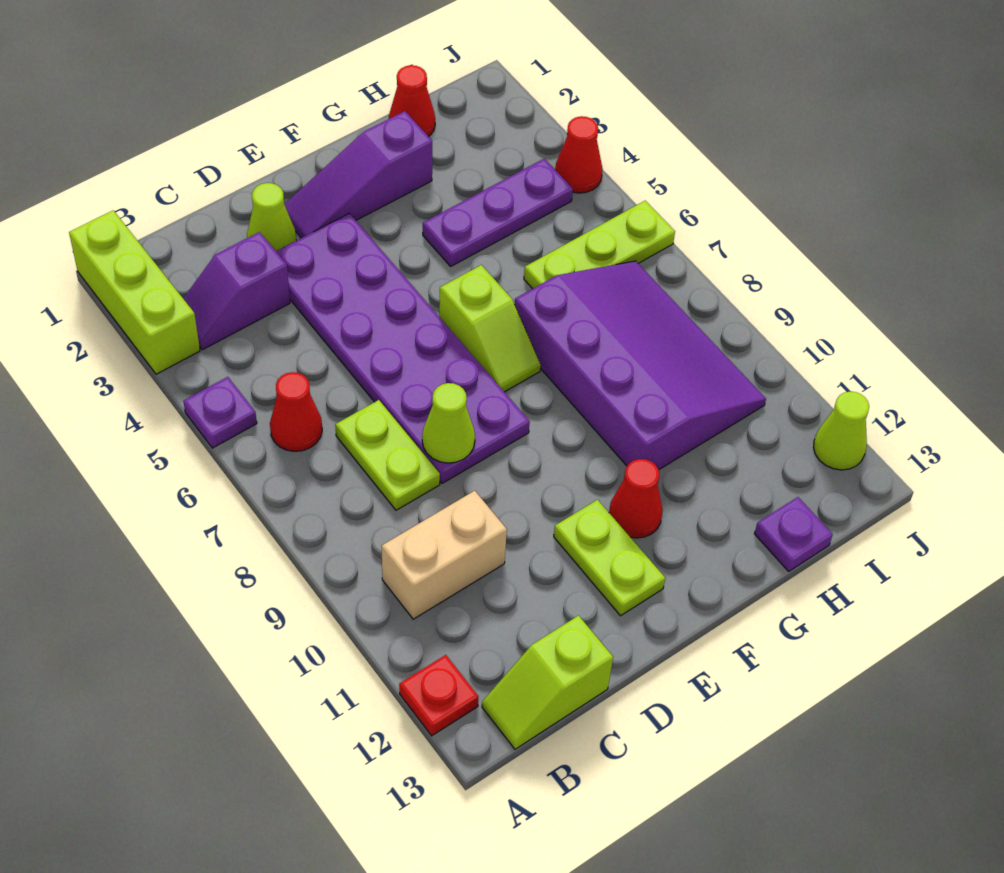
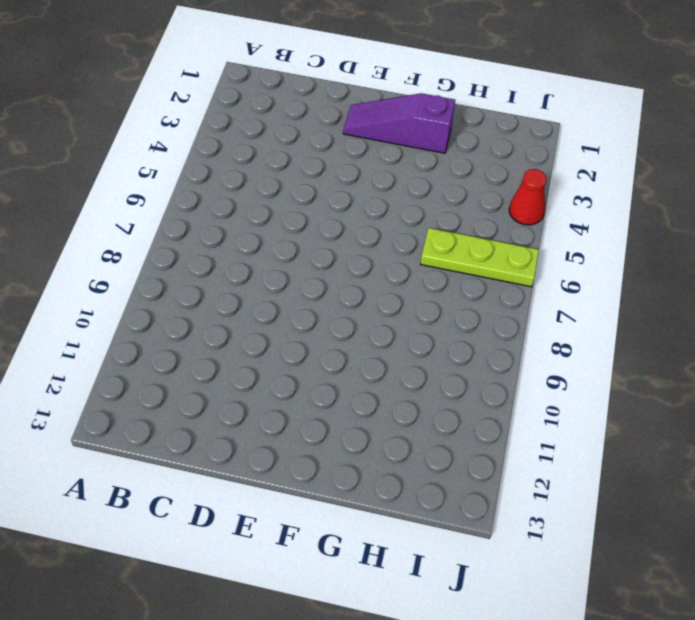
none -> lime 1x3 brick [69,210,200,374]
none -> purple 1x1 plate [183,377,257,448]
none -> red 1x1 plate [399,655,478,736]

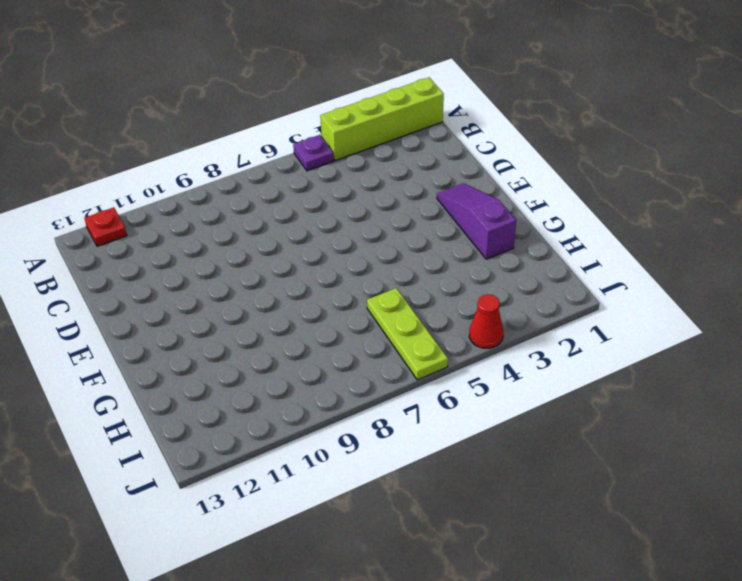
lime 1x4 brick [320,77,444,161] -> lime 1x3 brick [69,210,200,374]
none -> purple 1x2 slope [183,232,290,350]
none -> red 1x1 cone [270,372,322,451]
none -> tan 1x2 brick [382,491,507,619]

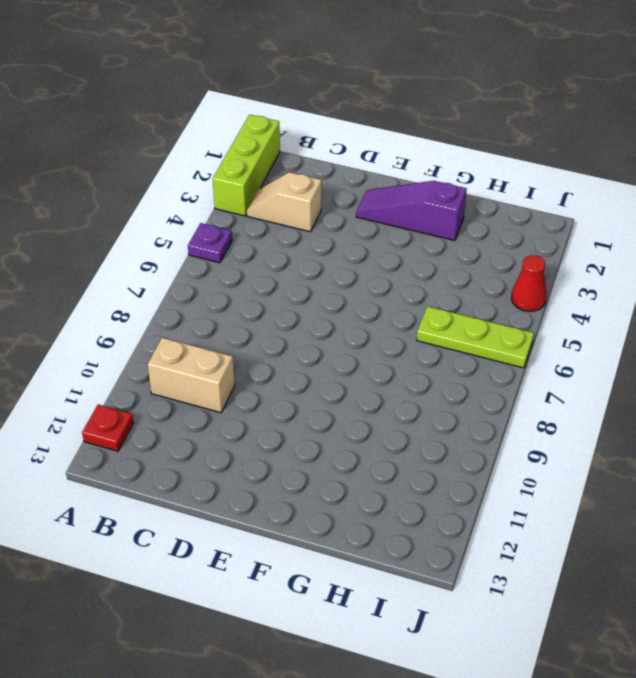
tan 1x2 slope [247,172,321,232] -> purple 1x2 slope [183,232,290,350]
none -> red 1x1 cone [270,372,322,451]
none -> lime 1x2 slope [482,616,613,749]
none -> lime 1x2 plate [335,400,440,510]

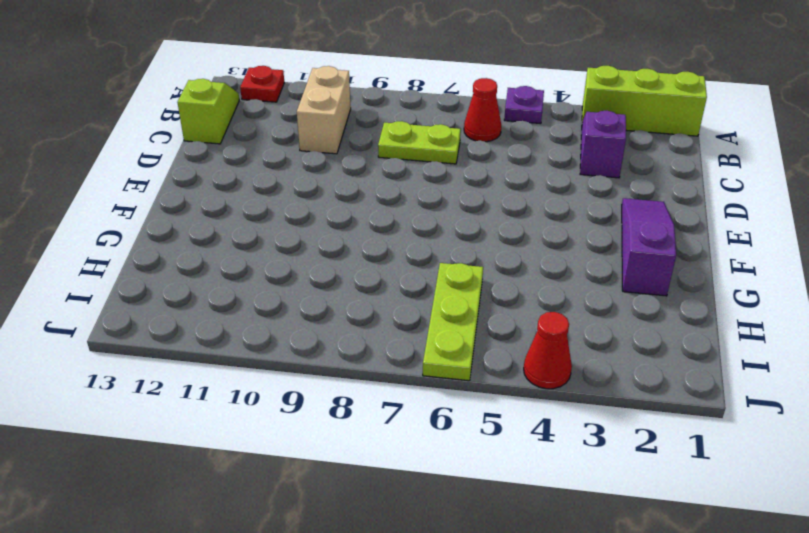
none -> lime 1x1 cone [247,183,296,251]
none -> purple 2x6 plate [276,213,530,483]
none -> lime 1x2 plate [554,500,665,616]

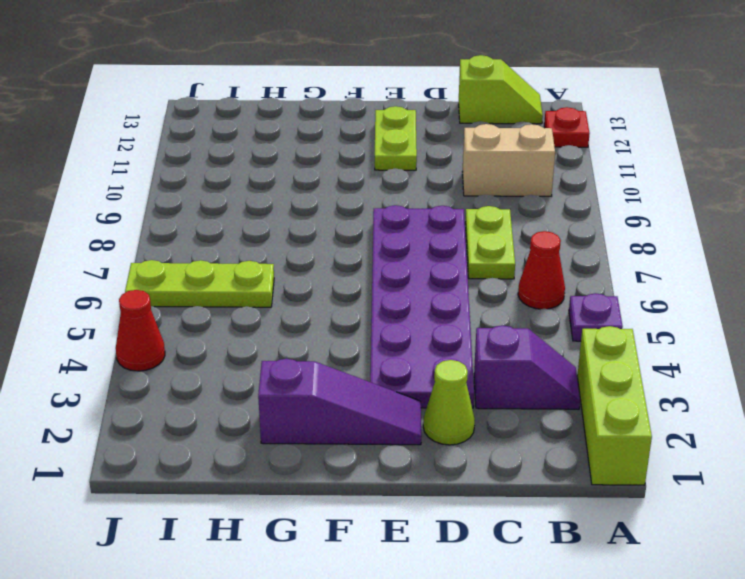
none -> lime 1x2 slope [439,265,541,392]
none -> red 1x1 cone [609,459,663,538]
none -> purple 1x3 plate [423,159,573,266]

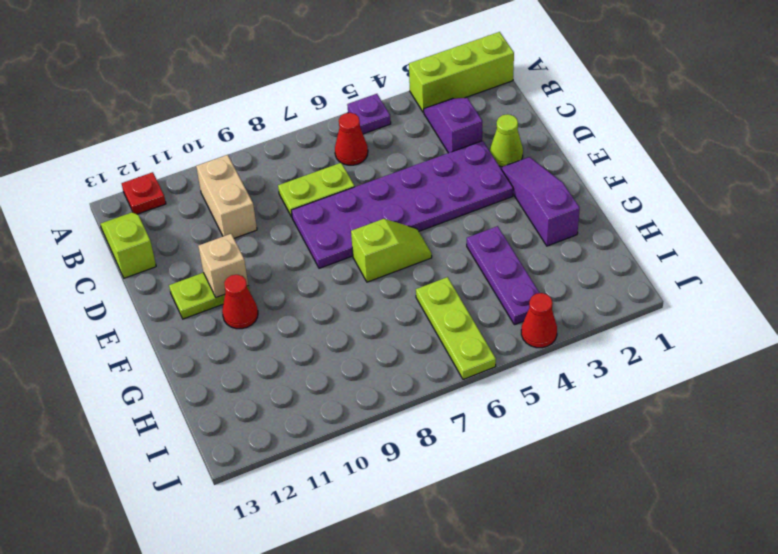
tan 1x1 brick [198,234,248,298] -> none
lime 1x2 slope [351,219,432,282] -> lime 1x2 slope turned to [439,265,541,392]
none -> purple 3x4 slope [515,261,766,469]
none -> red 1x1 cone [389,65,435,137]
none -> purple 1x1 plate [754,497,833,572]

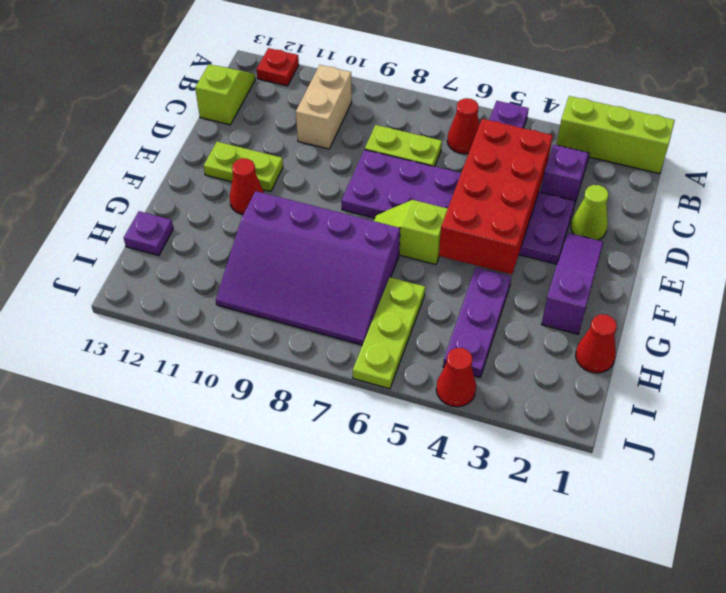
red 2x4 brick [439,119,553,274] -> none
none -> lime 1x1 cone [813,392,869,470]
none -> lime 1x1 cone [422,383,475,463]

